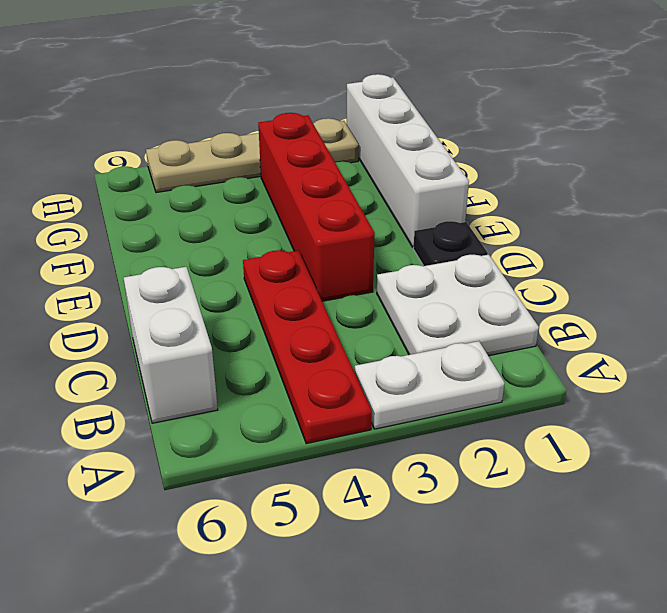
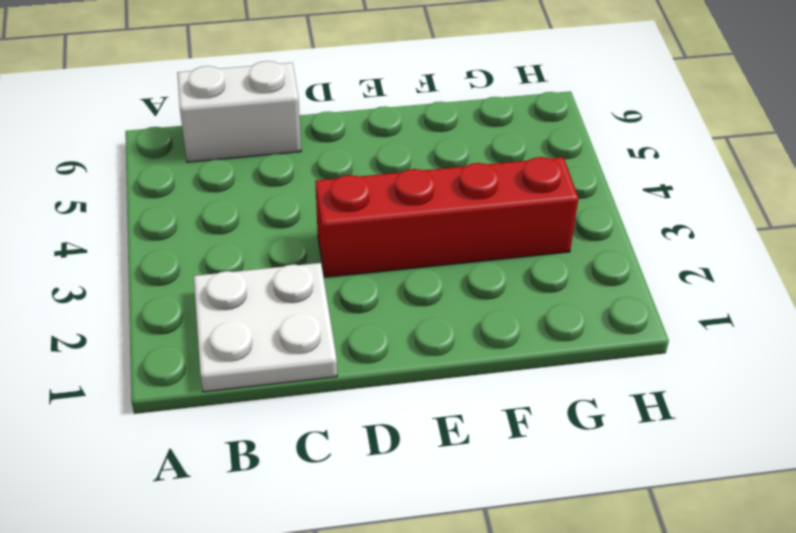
none -> white 1x2 plate [355,341,505,429]
none -> red 1x4 plate [243,250,372,444]

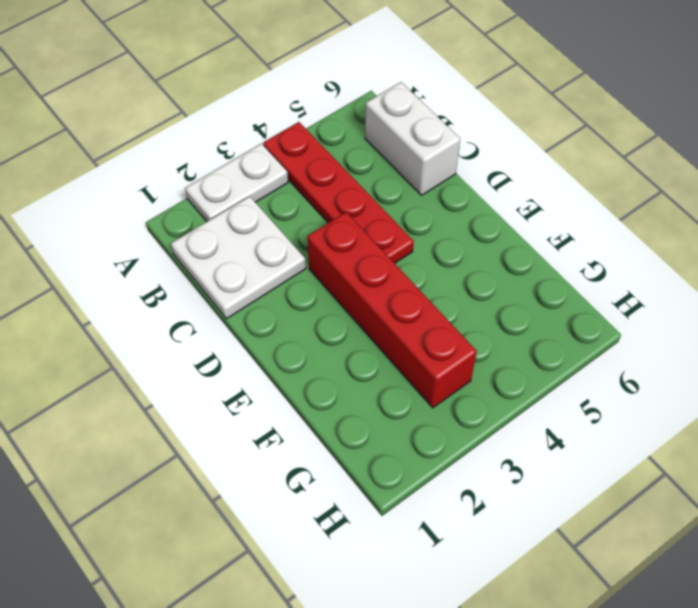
none -> black 1x1 plate [413,221,488,266]
none -> white 1x4 brick [346,74,469,247]

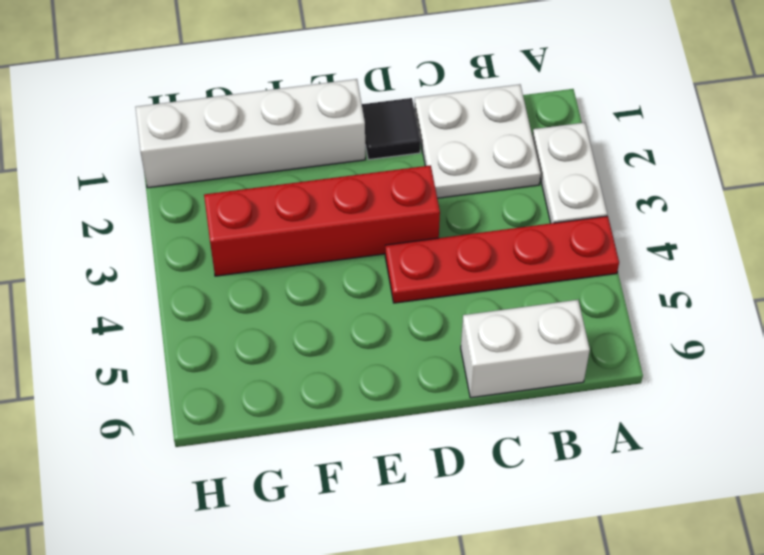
black 1x1 tile [362,98,421,160] -> black 1x1 plate [413,221,488,266]
none -> tan 1x4 plate [146,118,359,193]

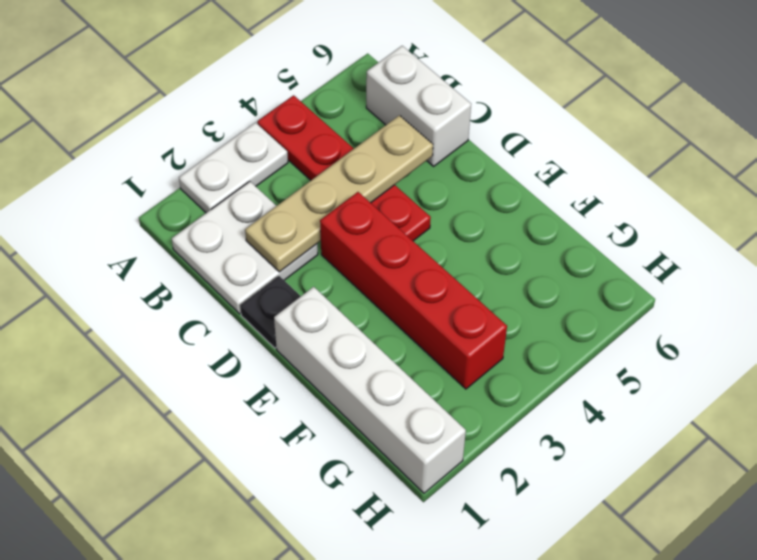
tan 1x4 plate [245,115,433,272] -> tan 1x4 plate moved to [146,118,359,193]

